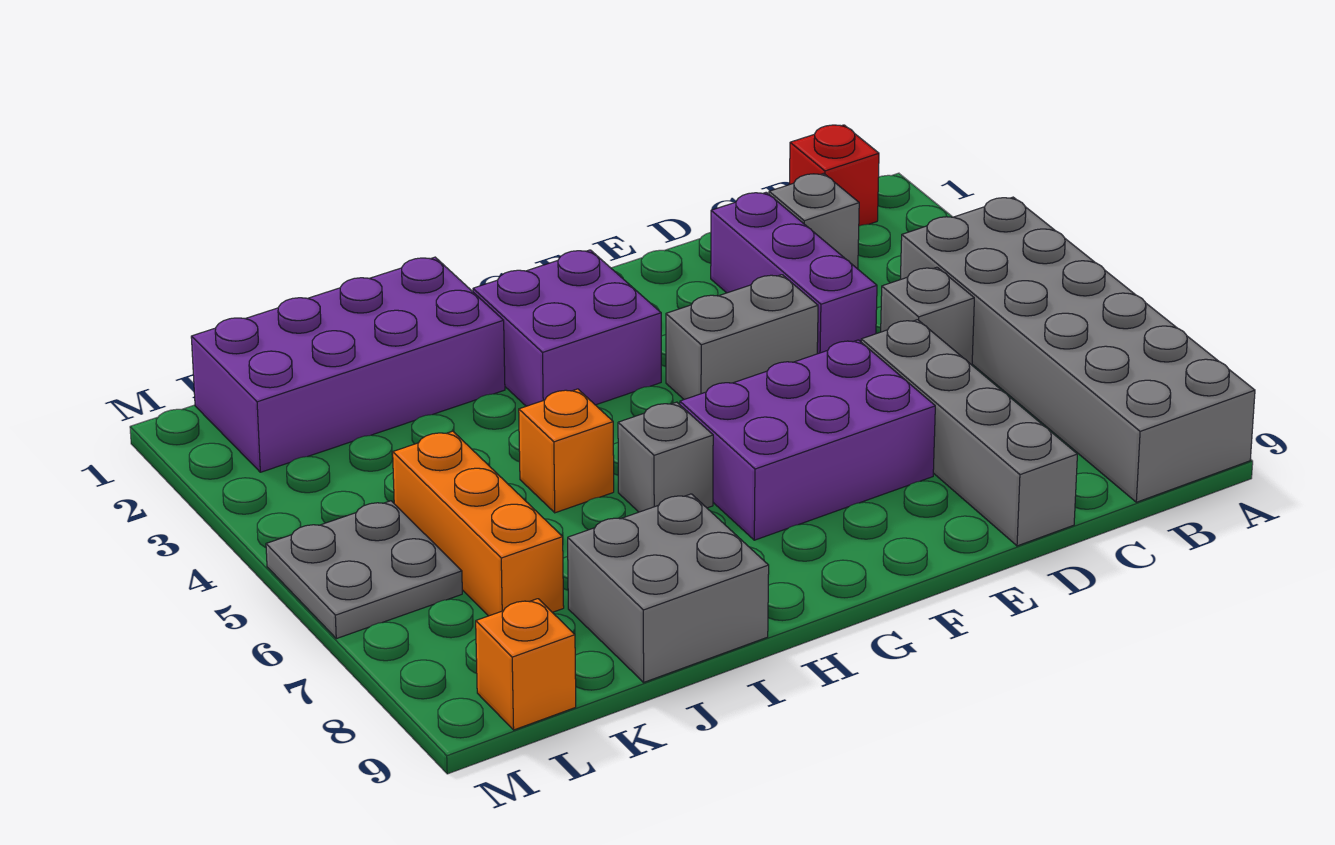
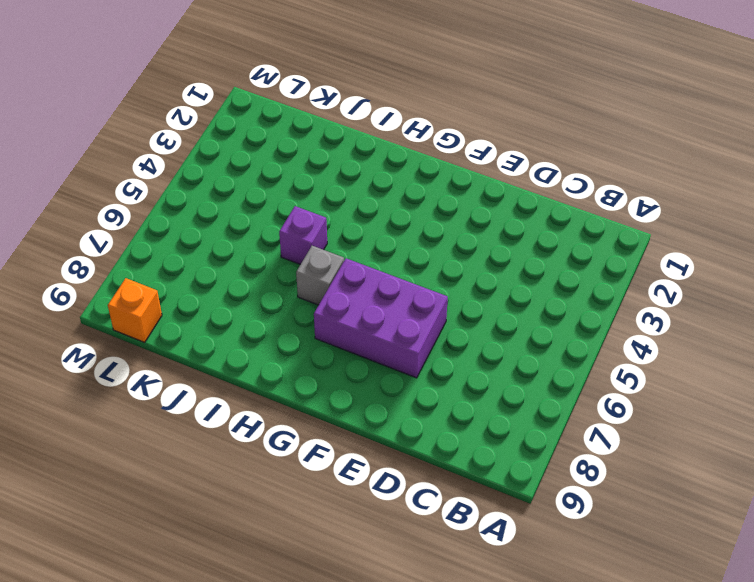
purple 1x1 brick [279,206,327,264] -> orange 1x1 brick [519,389,614,513]
none -> grey 2x6 brick [900,197,1255,502]
none -> red 1x1 brick [789,125,879,226]
none -> grey 1x1 brick [769,174,859,269]

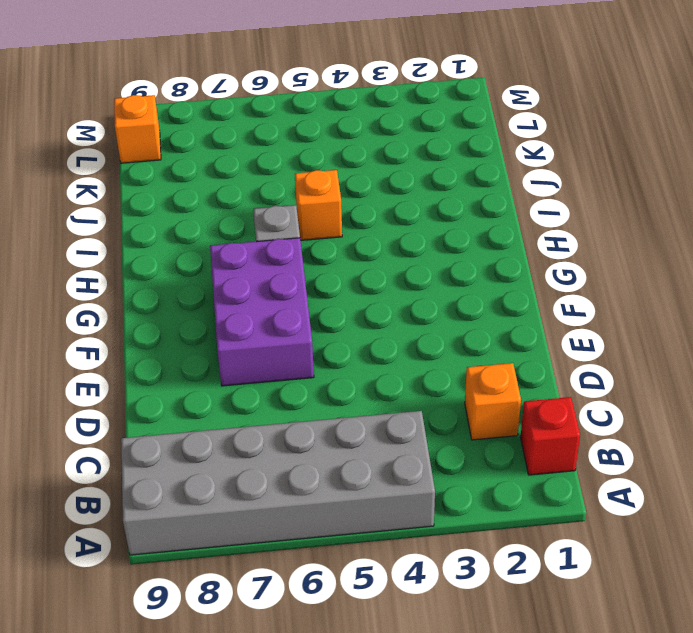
orange 1x1 brick [465,363,521,440] -> grey 1x1 brick [769,174,859,269]
none -> grey 1x1 brick [881,267,974,365]
none -> purple 1x3 brick [711,192,877,354]
none -> grey 1x4 brick [861,320,1077,546]

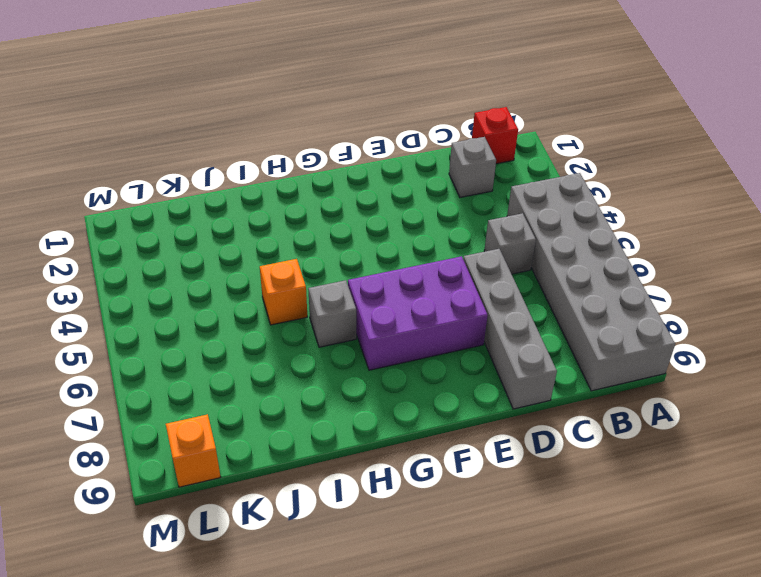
none -> purple 1x3 brick [711,192,877,354]
none -> grey 1x2 brick [666,275,818,399]
none -> purple 2x2 brick [473,250,661,406]

